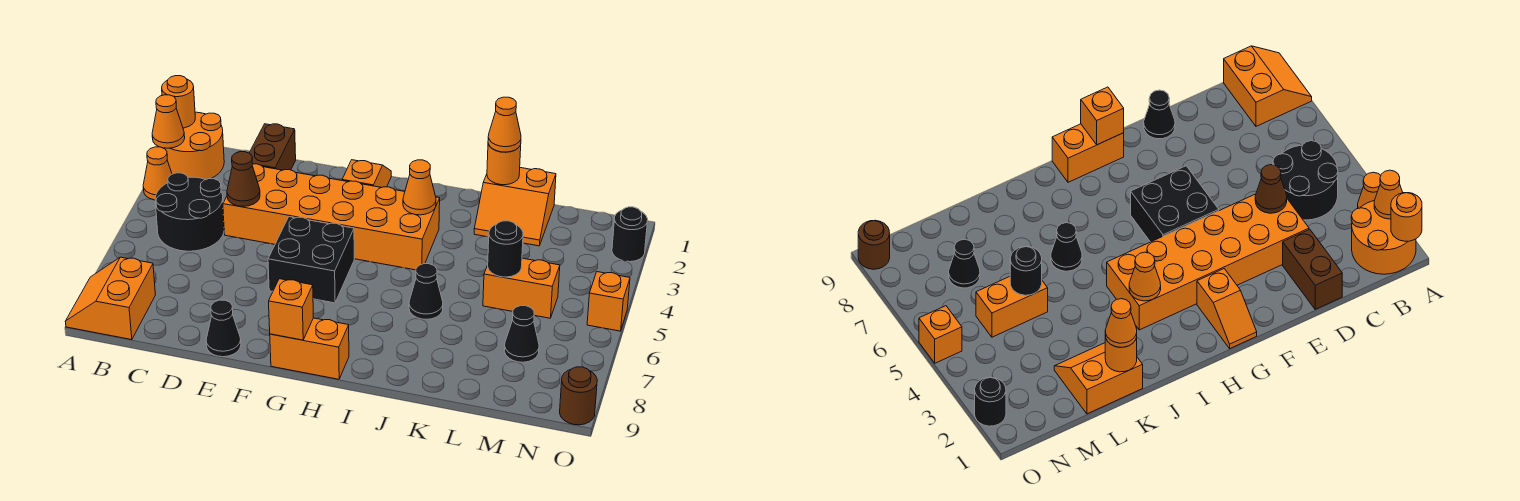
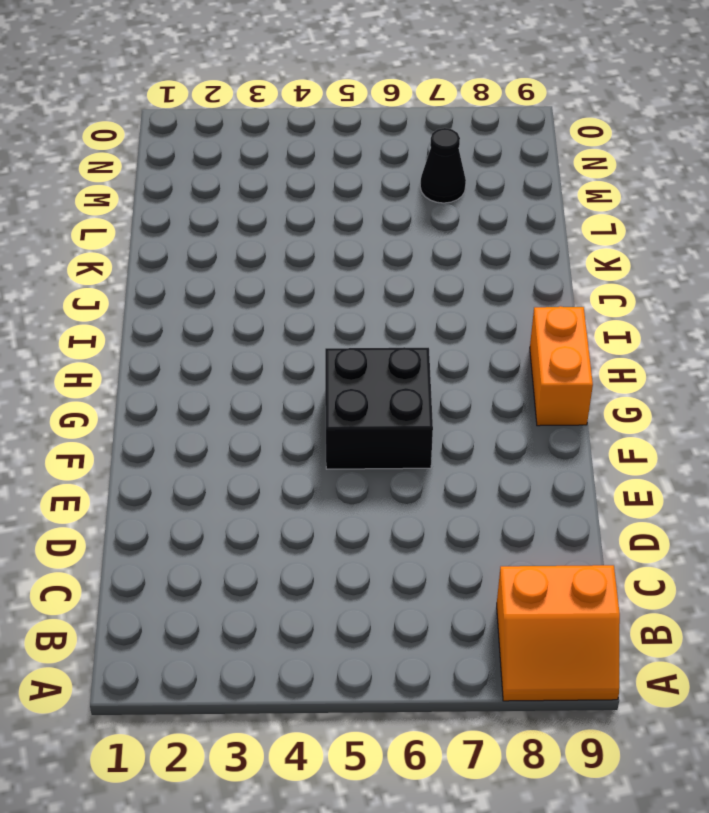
none -> orange 2x2 round brick [164,112,224,179]
none -> orange 1x1 cone [143,147,172,200]
none -> black 2x2 round brick [155,173,224,251]

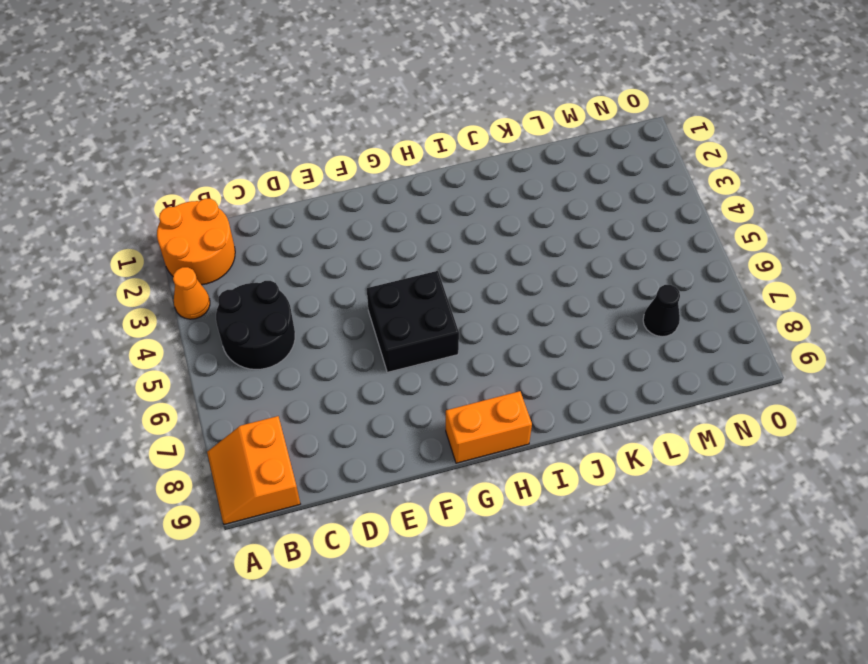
none -> brown 1x2 brick [250,124,296,170]
none -> orange 2x6 brick [223,164,440,270]
none -> black 1x1 cone [206,300,241,357]

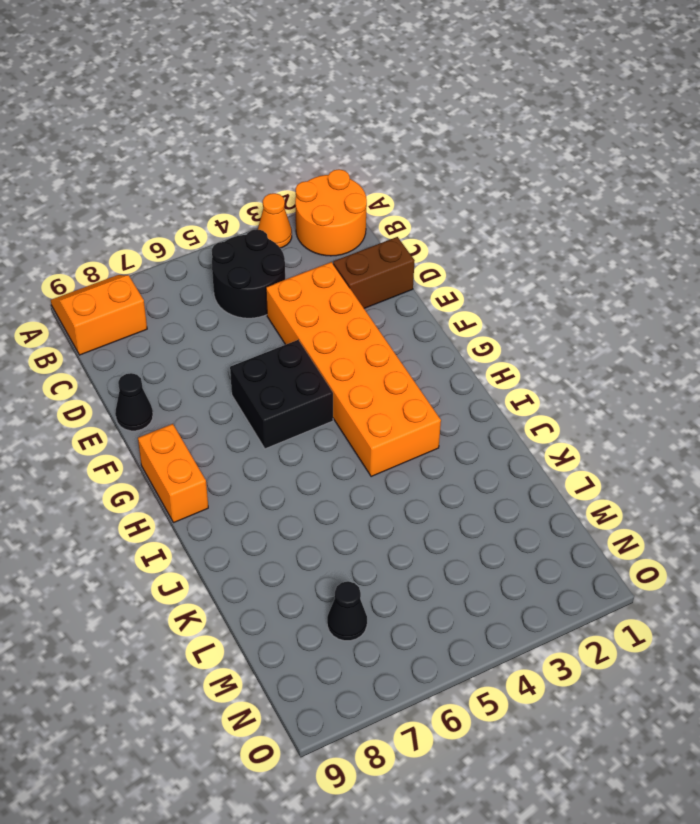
none -> orange 1x2 slope [342,160,391,188]
none -> black 1x1 cone [409,264,443,319]
none -> orange 2x2 slope [474,168,556,246]

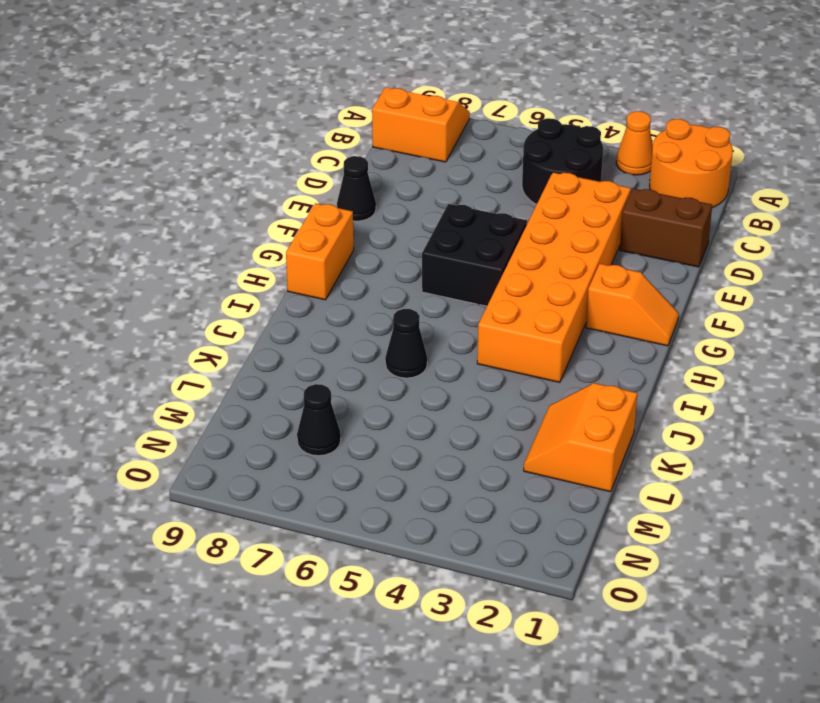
none -> orange 1x2 brick [483,258,560,318]
none -> black 1x1 round brick [612,207,648,262]
none -> orange 1x1 brick [587,272,630,331]

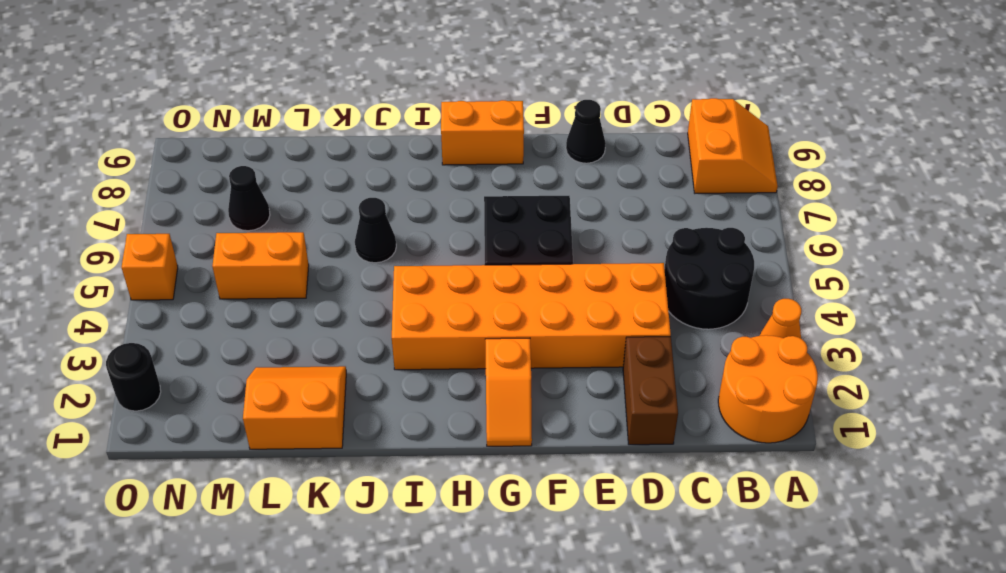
none -> brown 1x1 round brick [560,367,597,425]
none -> orange 1x1 round brick [162,76,195,128]
none -> orange 1x1 cone [152,95,185,148]

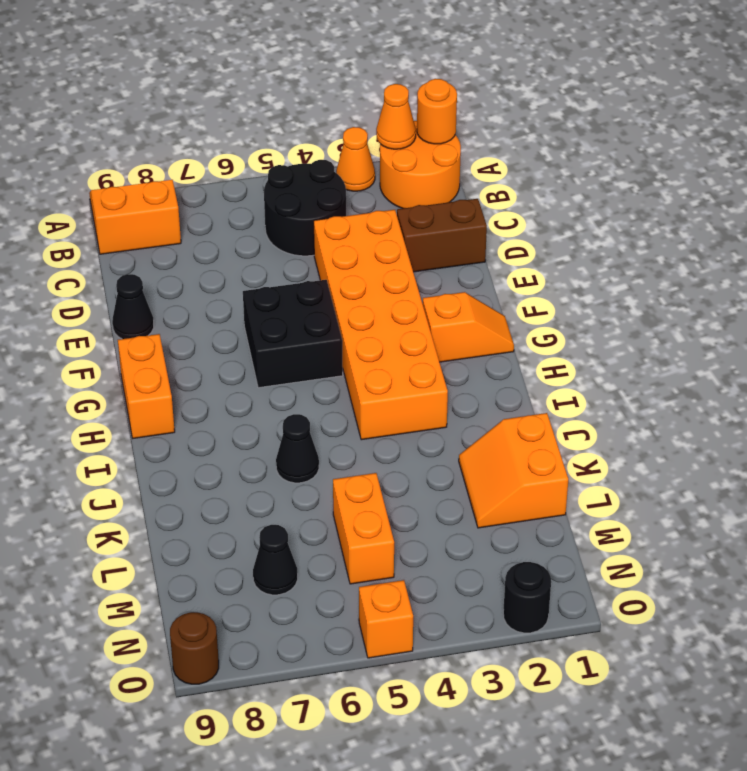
none -> brown 1x1 cone [227,152,260,206]
none -> orange 1x1 brick [269,279,313,340]
none -> orange 1x1 cone [403,160,436,215]

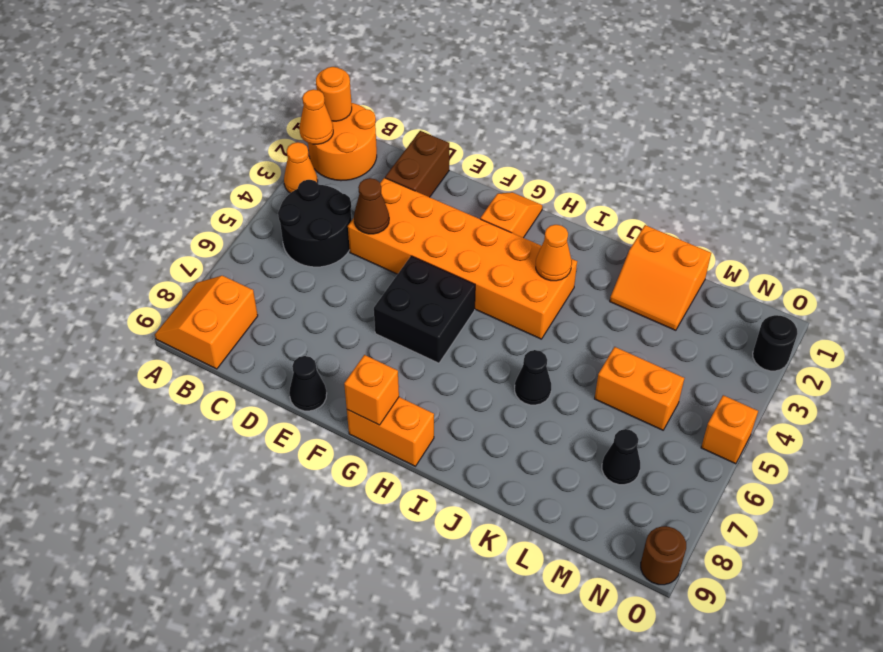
none -> orange 1x1 round brick [487,144,521,185]
none -> black 1x1 round brick [488,221,523,277]
none -> orange 1x1 cone [488,97,521,152]

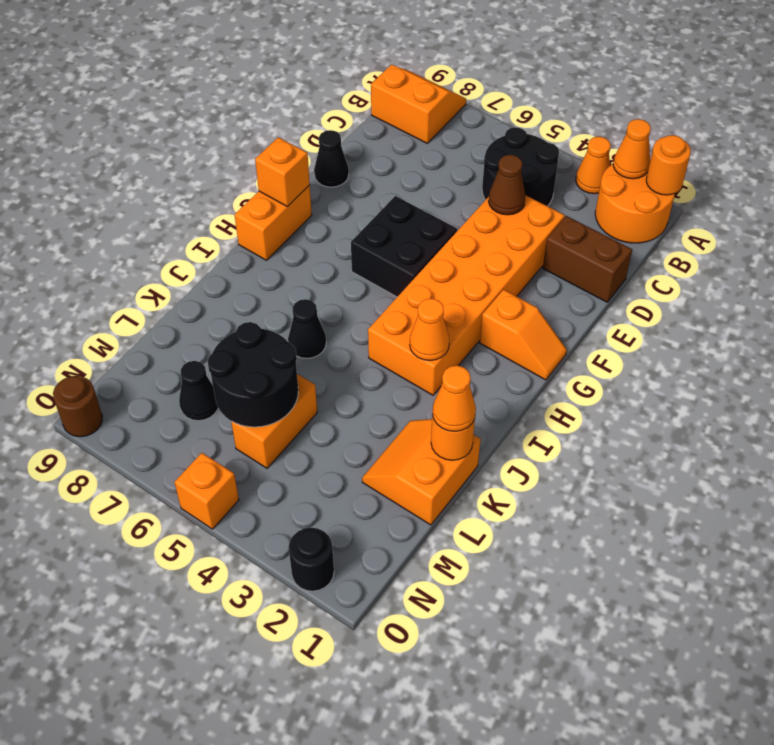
black 2x2 round brick [208,322,298,427] -> black 1x1 round brick [488,221,523,277]

